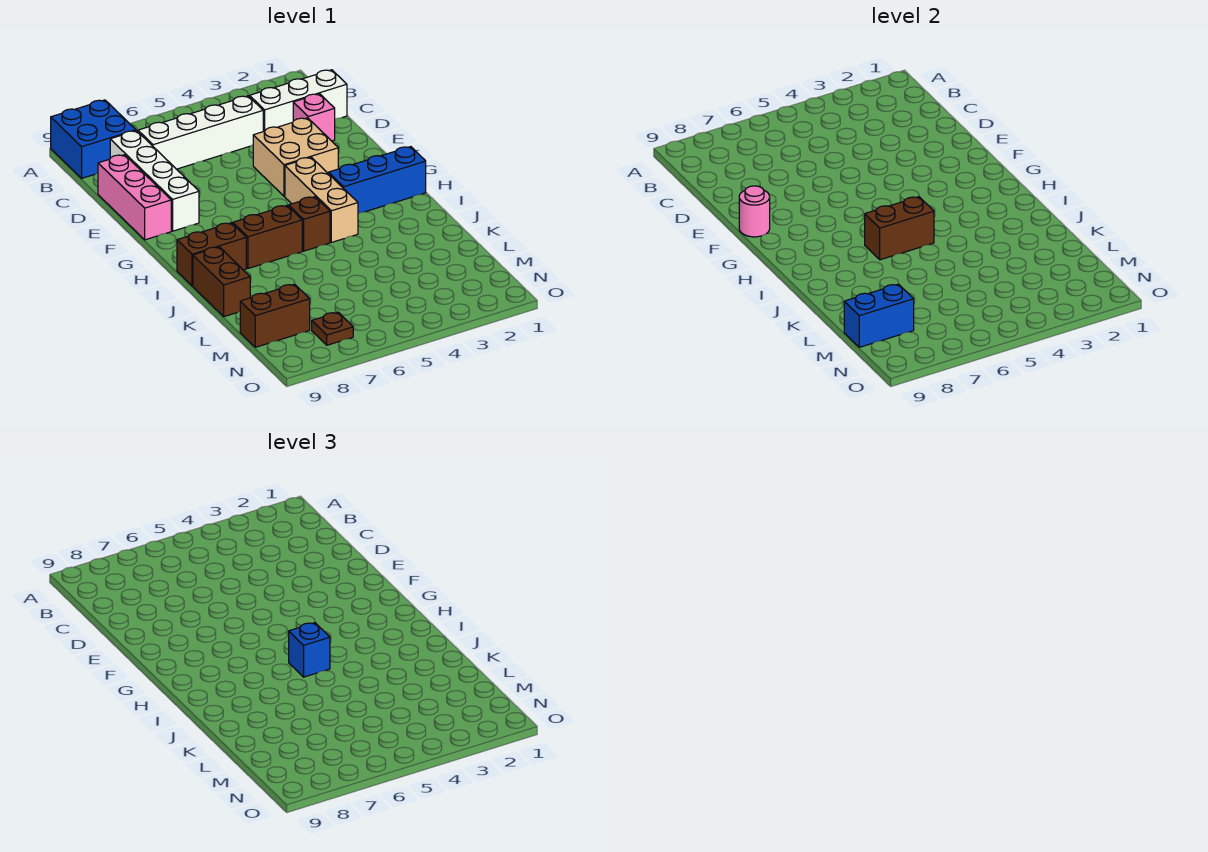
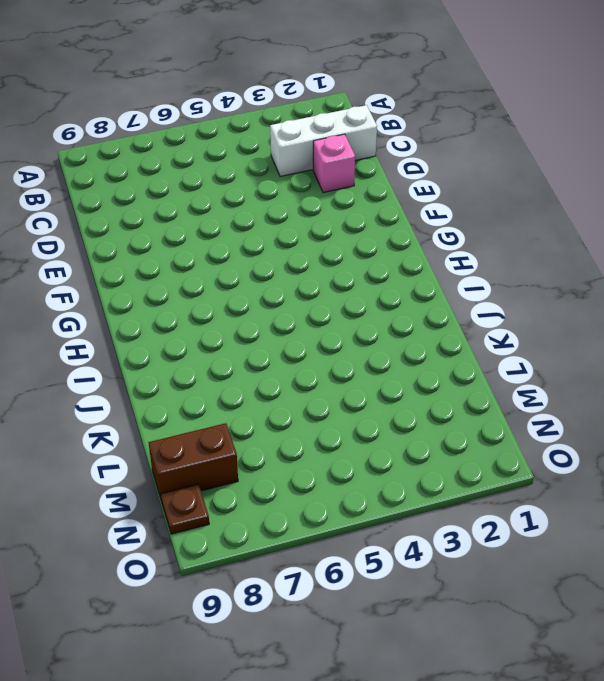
brown 1x1 plate [161,484,209,534] -> brown 1x1 plate moved to [312,312,353,345]
none -> blue 2x2 brick [51,100,136,178]
none -> white 1x4 brick [138,96,263,169]
none -> white 1x4 brick [110,131,199,231]

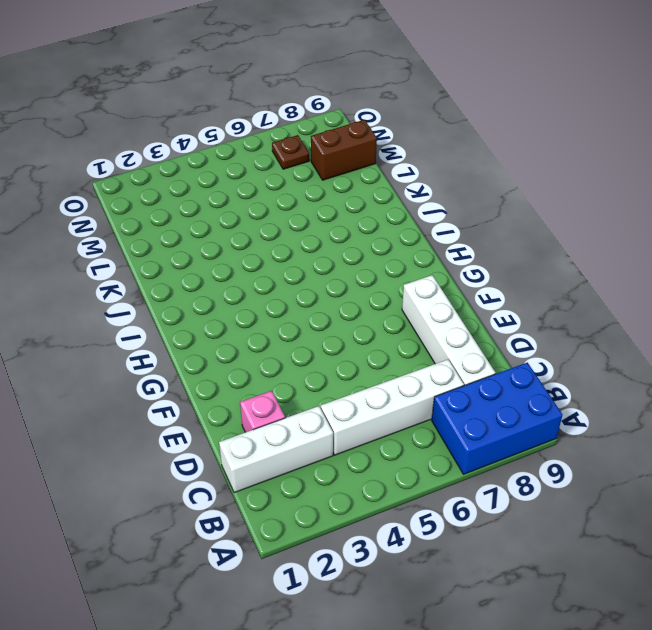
blue 2x3 brick [432,362,562,474] -> blue 2x2 brick [51,100,136,178]
none -> pink 1x3 brick [98,155,171,240]
none -> tan 2x2 brick [253,118,338,196]
none -> tan 1x3 brick [285,157,358,242]

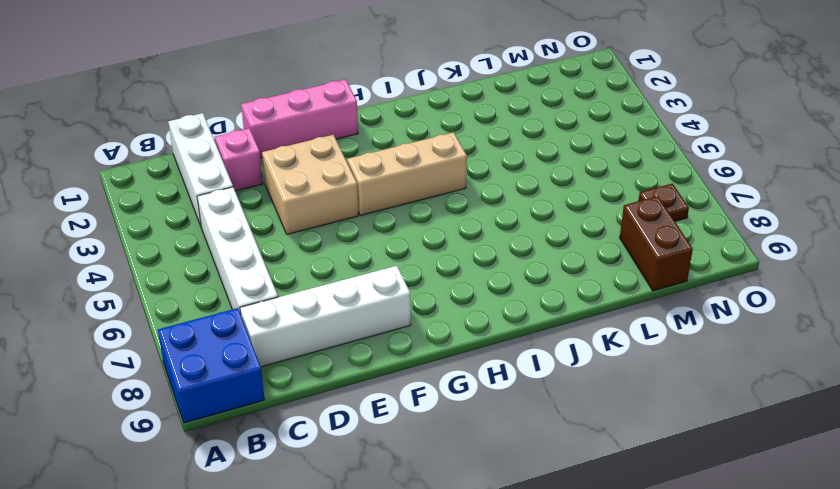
pink 1x3 brick [241,79,358,158] -> pink 1x3 brick moved to [98,155,171,240]
none -> blue 1x3 brick [329,147,426,213]
none -> brown 1x1 brick [289,197,330,251]
none -> brown 1x2 brick [233,206,302,268]

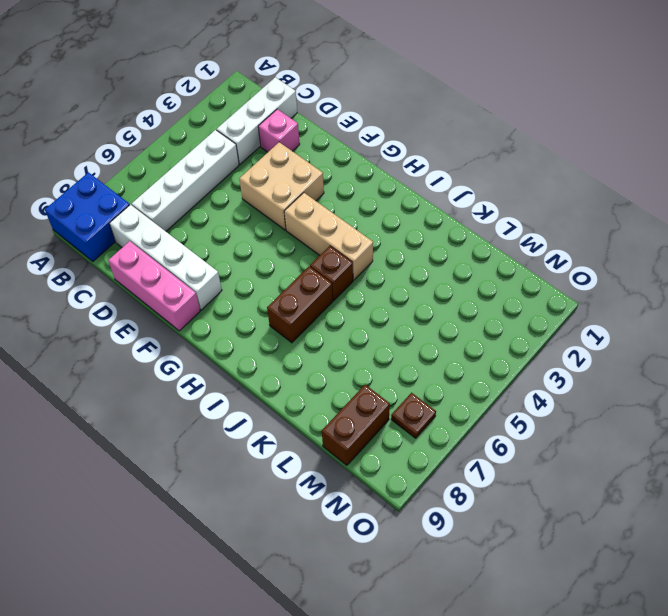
none -> blue 1x3 brick [329,147,426,213]
none -> brown 1x2 brick [177,223,246,286]
none -> brown 1x2 brick [193,247,250,317]

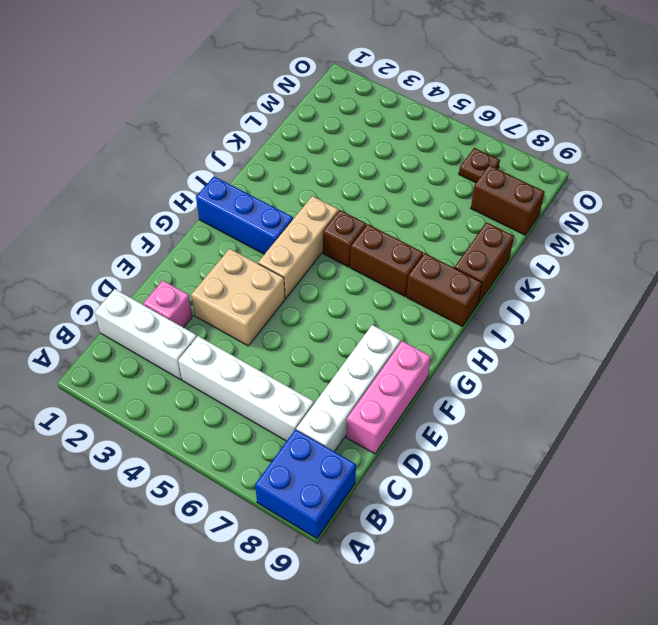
none -> pink 1x1 round brick [739,186,770,237]
none -> brown 1x2 brick [865,197,934,260]
none -> blue 1x2 brick [844,284,914,347]

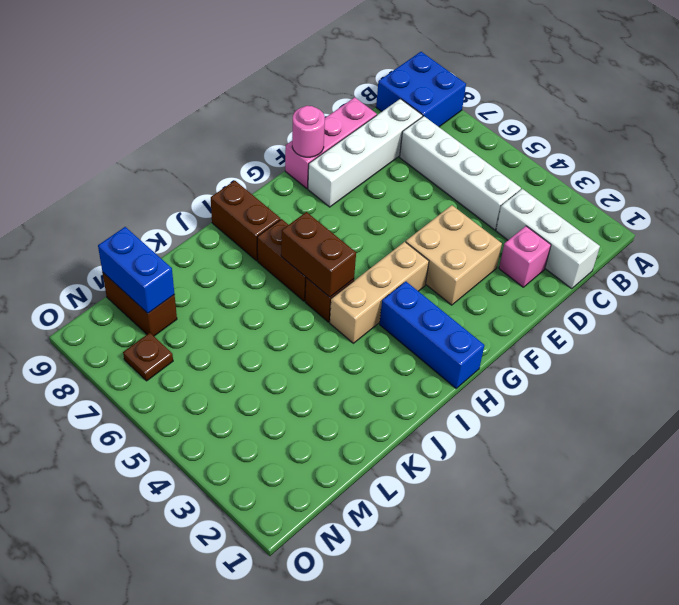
none -> brown 1x2 brick [193,247,250,317]
none -> blue 1x1 brick [289,623,330,677]

